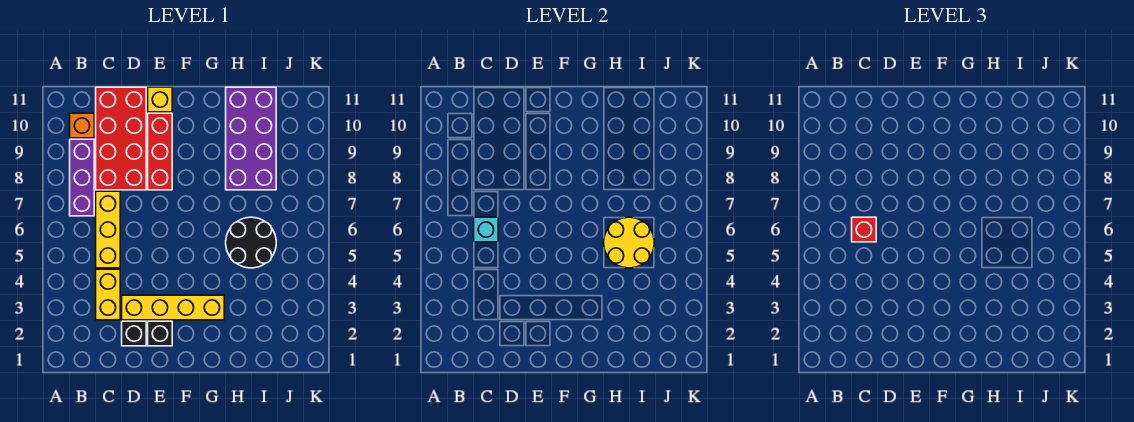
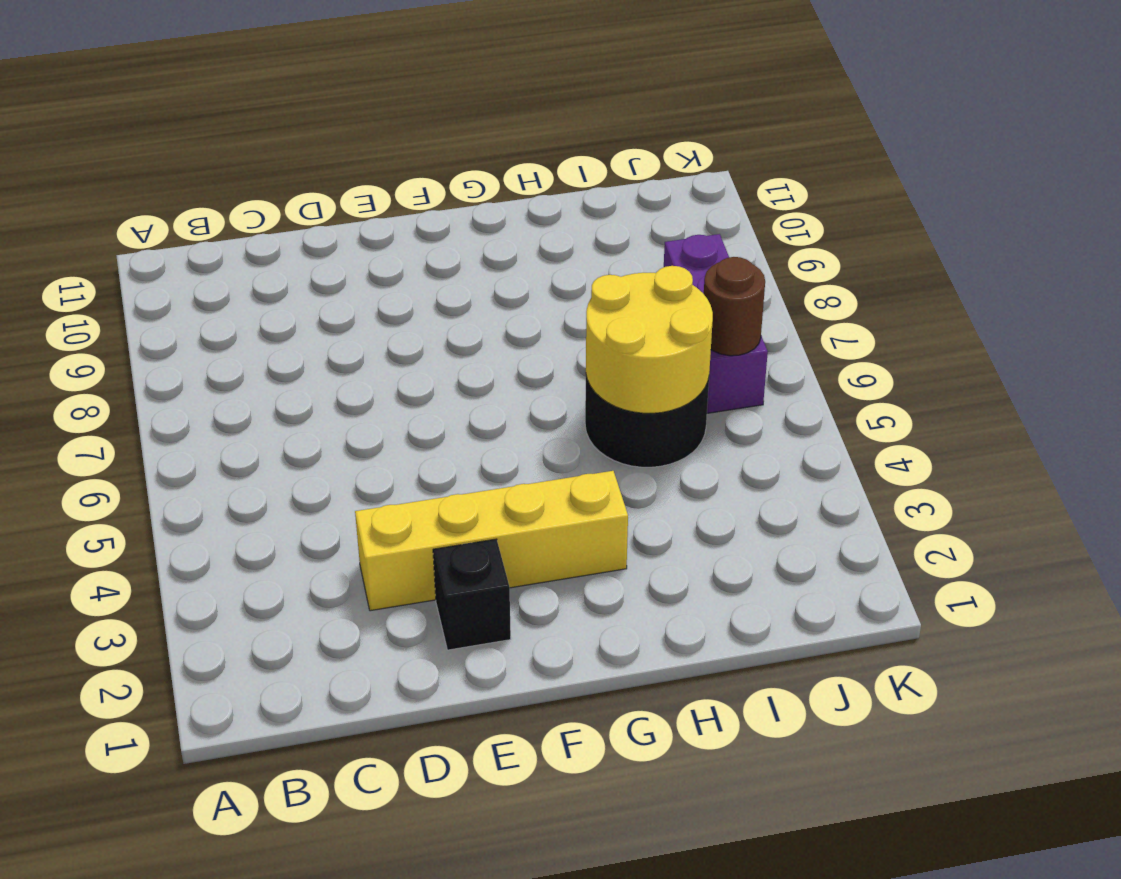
purple 1x3 brick [664,234,768,413] -> purple 1x3 brick moved to [70,139,94,216]
brown 1x1 round brick [704,257,765,356] -> none
none -> orange 1x1 brick [70,113,94,138]
none -> yellow 1x2 brick [96,269,120,320]
none -> yellow 1x3 brick [96,191,120,268]

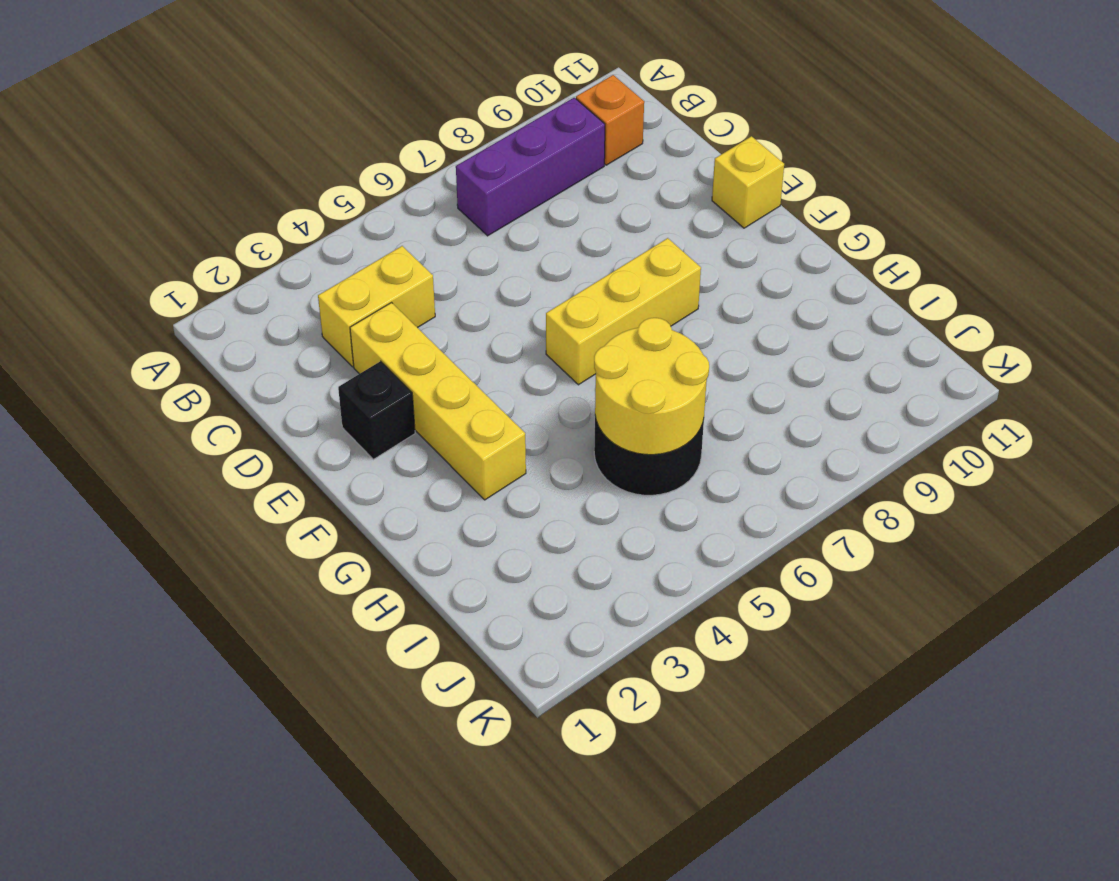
yellow 1x3 brick [546,238,701,385] -> yellow 1x3 brick moved to [96,191,120,268]
none -> red 2x4 brick [96,87,146,190]
none -> black 1x1 brick [122,321,146,346]
none -> red 1x3 brick [148,113,172,190]

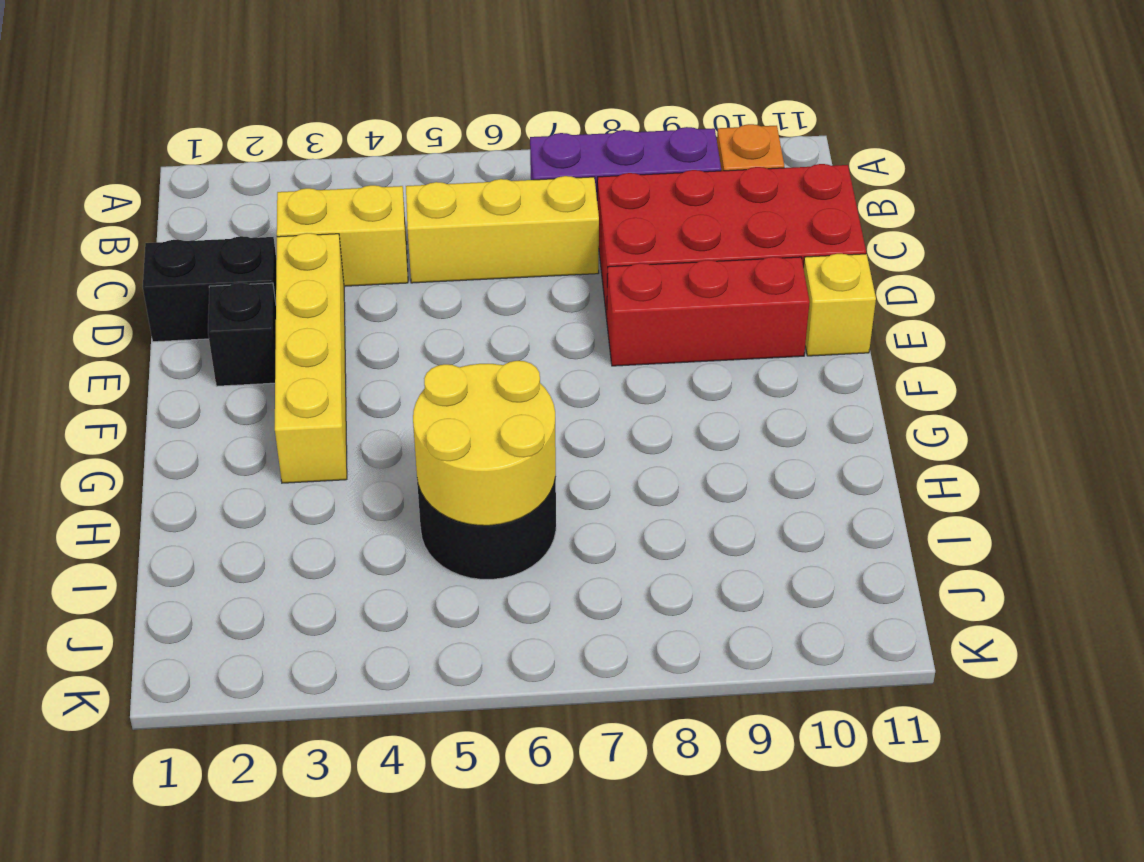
black 1x2 brick [143,236,276,342] -> black 1x1 brick [122,321,146,346]
none -> purple 2x4 brick [226,87,276,190]
none -> cyan 1x1 brick [474,217,498,242]
none -> red 1x1 brick [852,217,876,242]

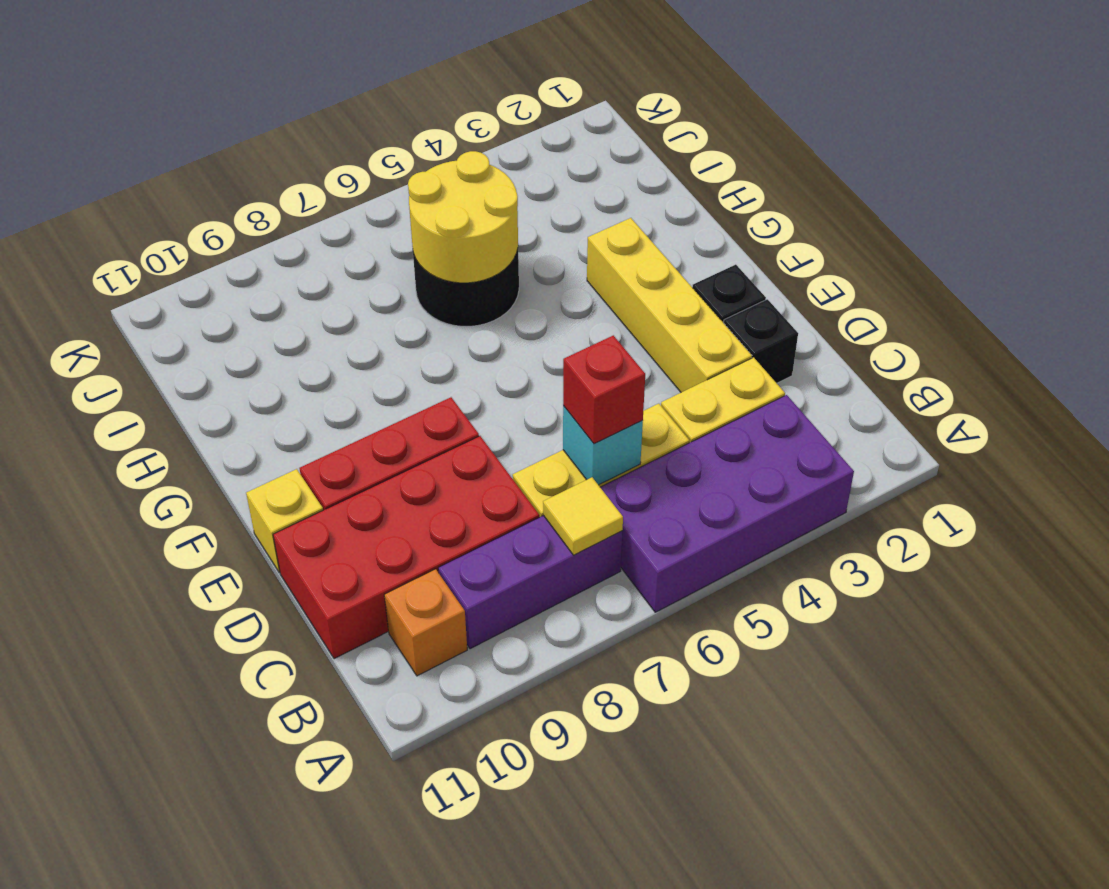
purple 2x4 brick [600,395,854,612] -> purple 2x4 brick moved to [226,87,276,190]
yellow 1x1 tile [543,477,623,555] -> none

